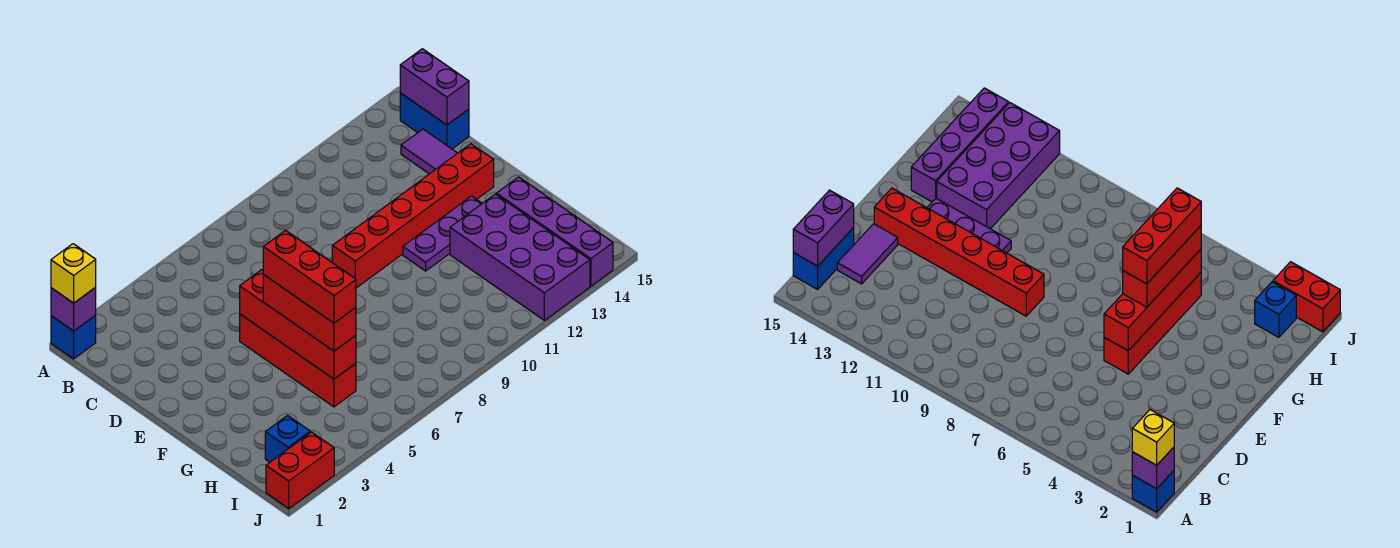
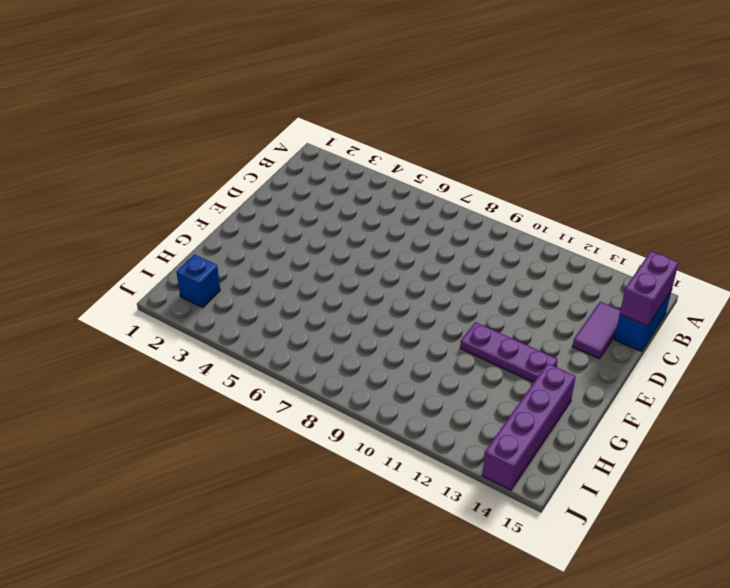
none -> blue 1x1 brick [51,315,96,359]
none -> red 1x4 brick [240,314,356,407]
none -> red 1x6 brick [332,144,494,288]

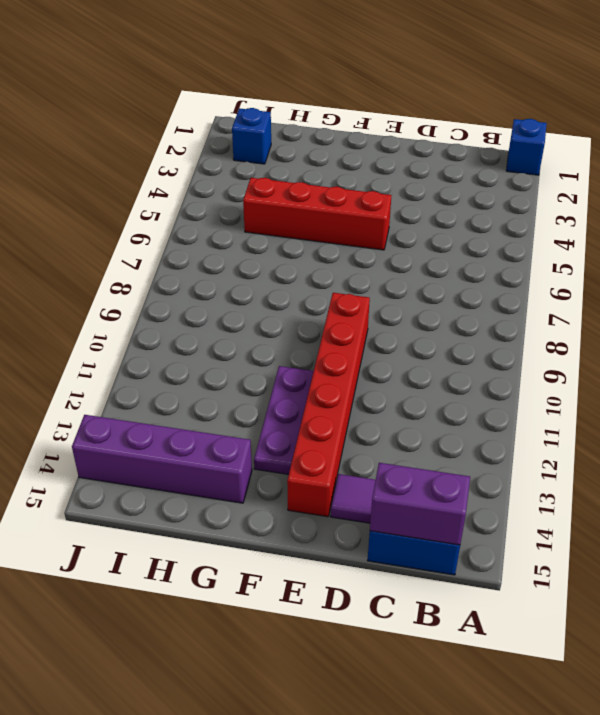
none -> purple 2x4 brick [450,194,590,320]
none -> red 1x2 brick [266,432,334,508]
none -> purple 1x1 brick [51,287,96,331]

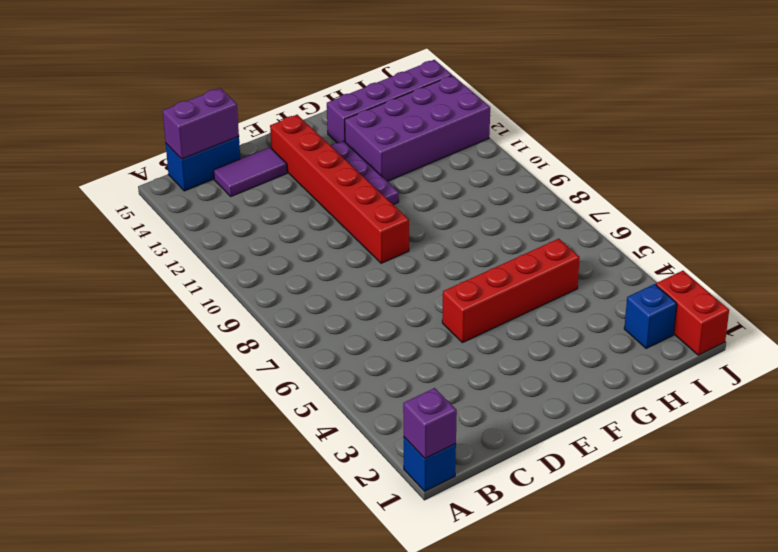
none -> red 1x4 brick [240,270,356,379]
none -> yellow 1x1 brick [51,244,96,303]
none -> red 1x3 brick [263,275,356,351]

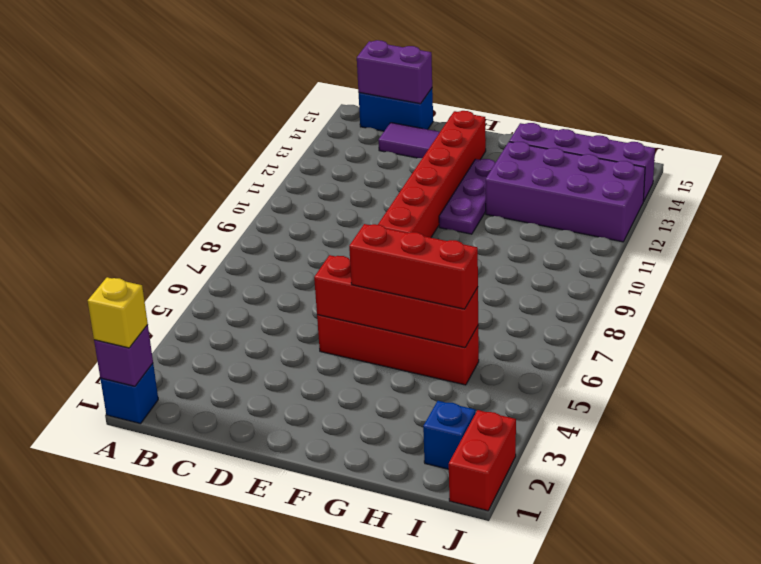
none -> red 1x3 brick [263,230,356,323]

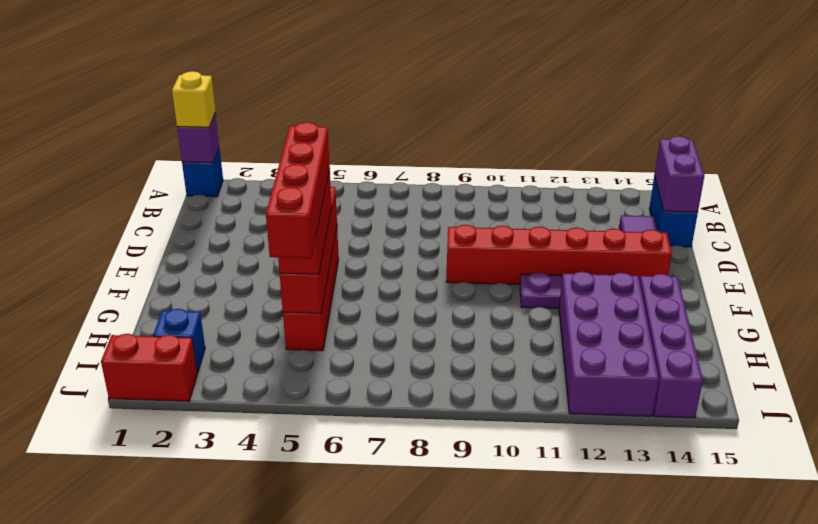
red 1x4 brick [266,122,330,258] -> red 1x3 brick [263,230,356,323]

